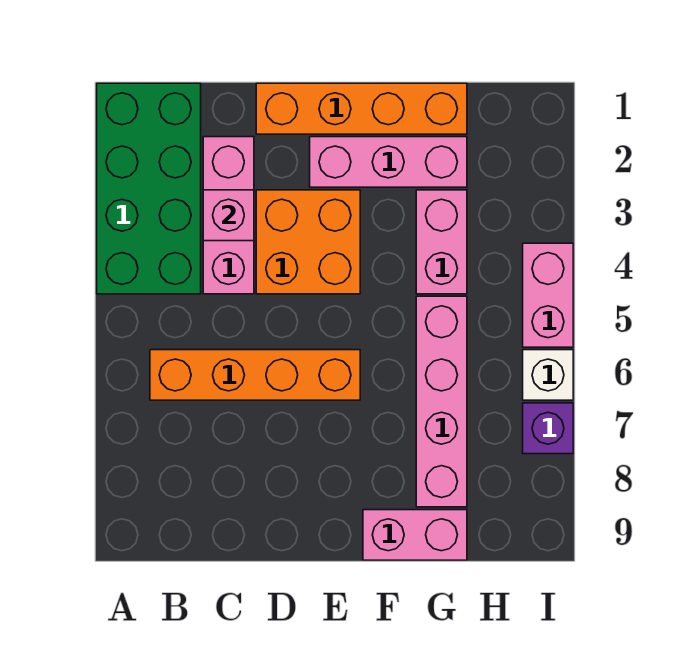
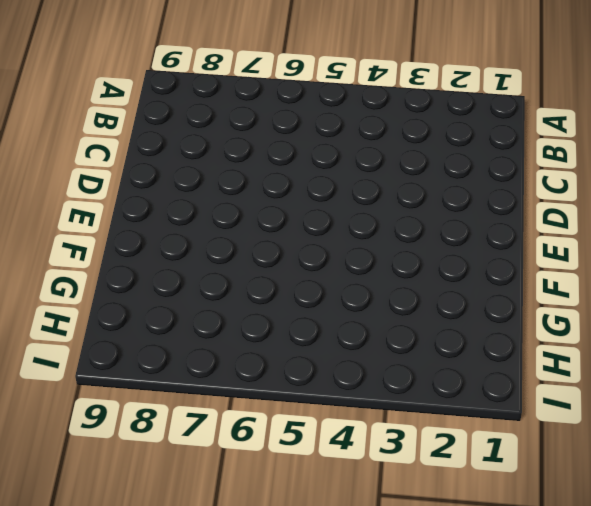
none -> green 2x4 brick [97,83,201,294]
none -> orange 1x4 brick [150,350,360,400]
none -> pink 1x3 brick [203,137,254,294]

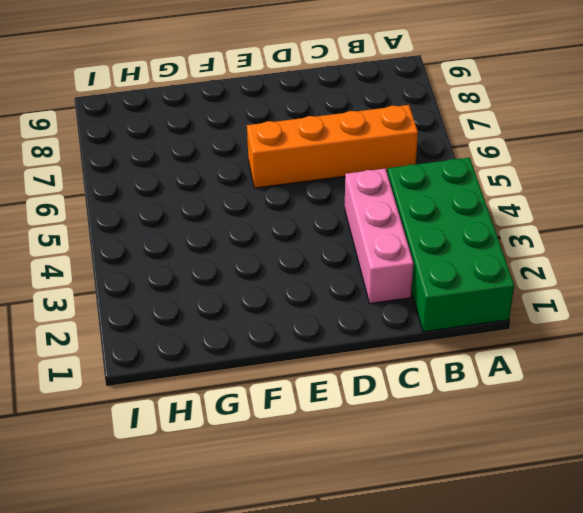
none -> orange 1x4 brick [256,83,467,134]
none -> orange 2x2 brick [256,190,360,294]
none -> pink 1x3 brick [310,137,467,187]

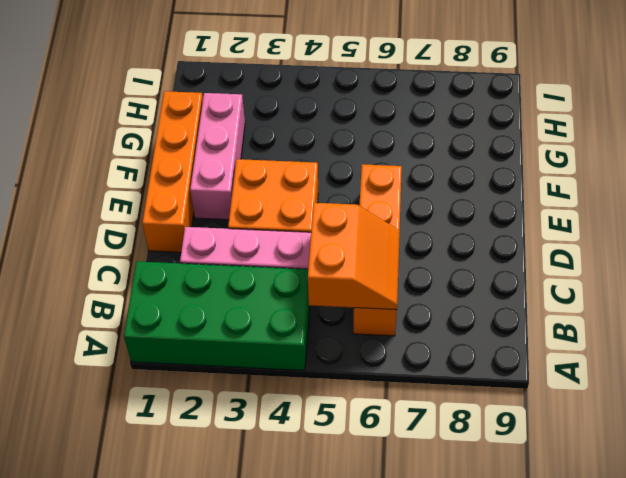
orange 2x2 slope [308,203,400,310] -> none
none -> pink 1x2 brick [363,510,467,560]
none -> pink 1x2 brick [416,190,467,294]
none -> pink 1x4 brick [416,296,467,507]

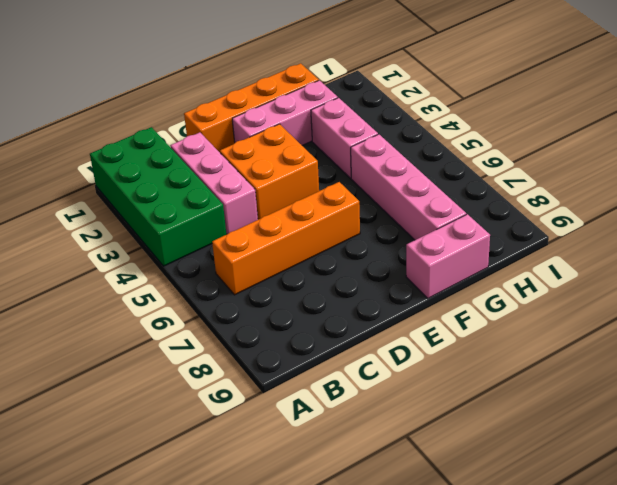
none -> pink 1x2 brick [523,243,573,347]
none -> white 1x1 brick [523,350,573,400]
none -> purple 1x1 brick [523,403,573,454]

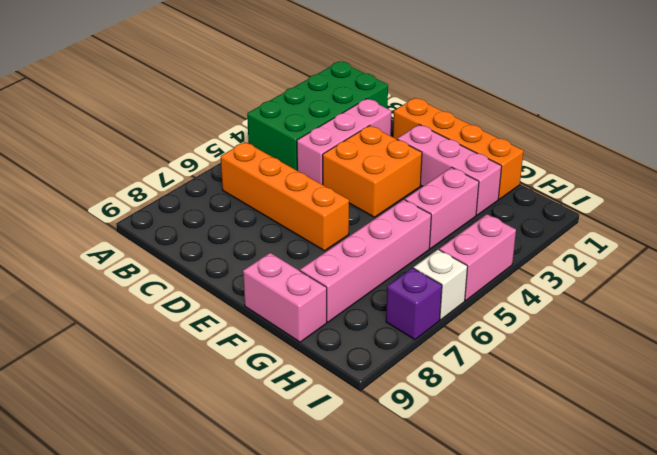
none -> pink 1x1 brick [203,190,254,241]

